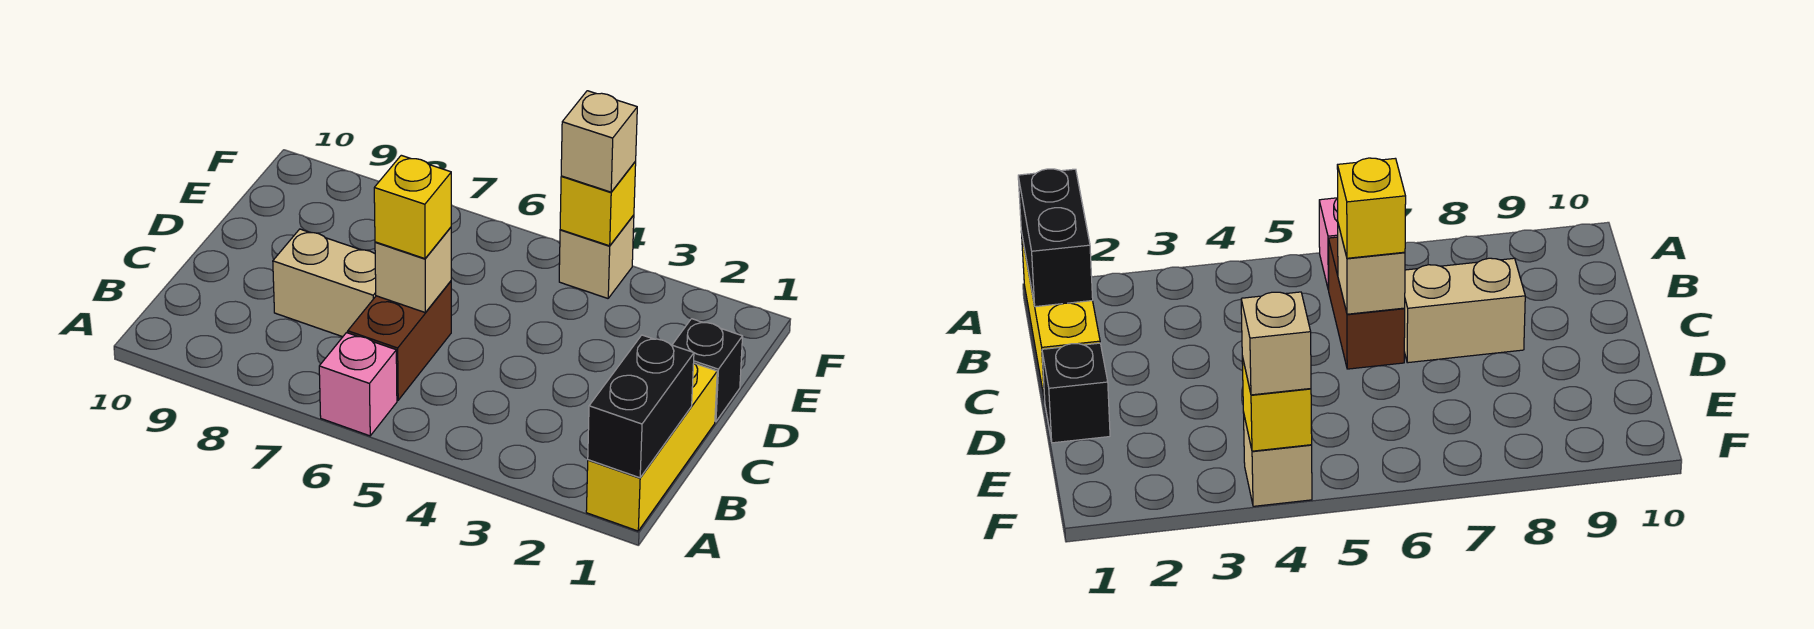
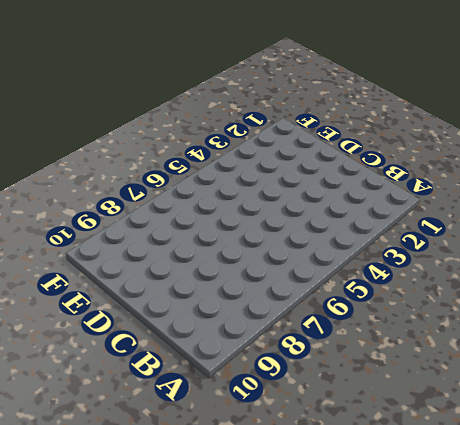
none -> yellow 1x3 brick [586,363,717,531]
none -> pink 1x1 brick [319,333,397,436]

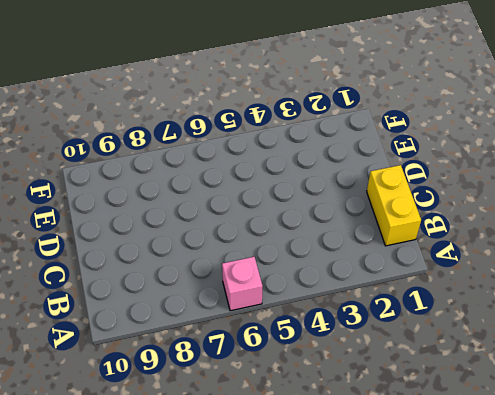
yellow 1x2 brick [367,165,421,246] -> yellow 1x3 brick [586,363,717,531]
none -> brown 1x2 brick [348,281,451,400]
none -> tan 1x2 brick [273,229,376,337]

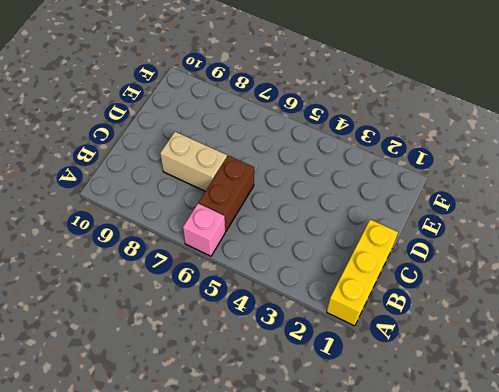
none -> black 1x1 brick [672,319,743,422]
none -> tan 1x1 brick [559,215,634,298]

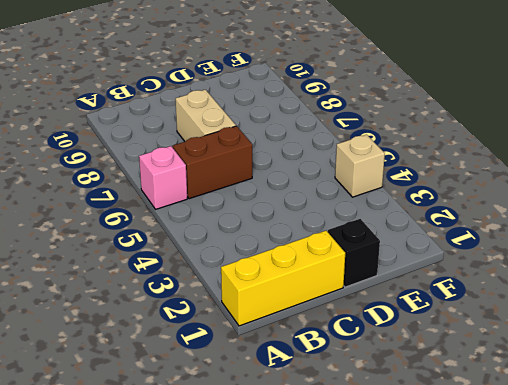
none -> black 1x2 brick [588,335,694,478]
none -> tan 1x1 brick [375,227,451,313]

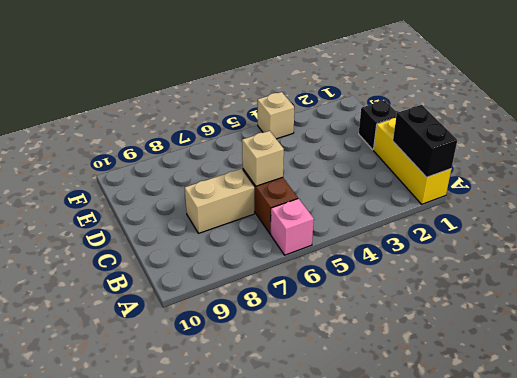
none -> yellow 1x1 brick [560,162,636,246]
none -> yellow 1x1 brick [374,155,451,259]

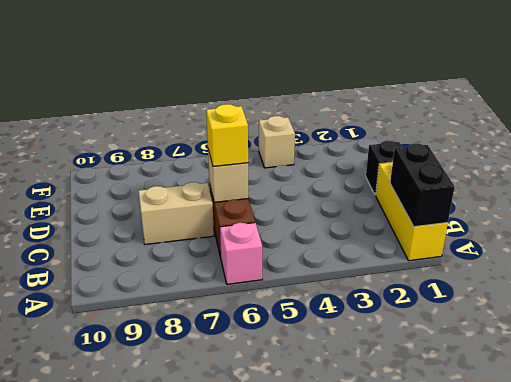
none -> yellow 1x1 brick [560,162,636,246]
none -> tan 1x1 brick [561,91,637,192]

